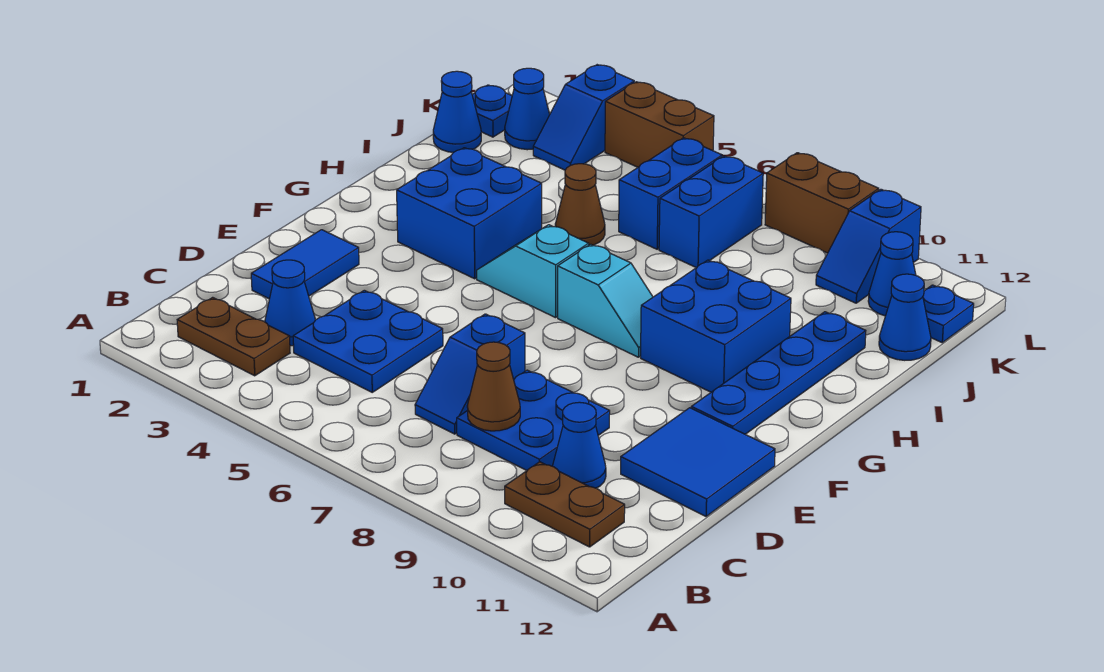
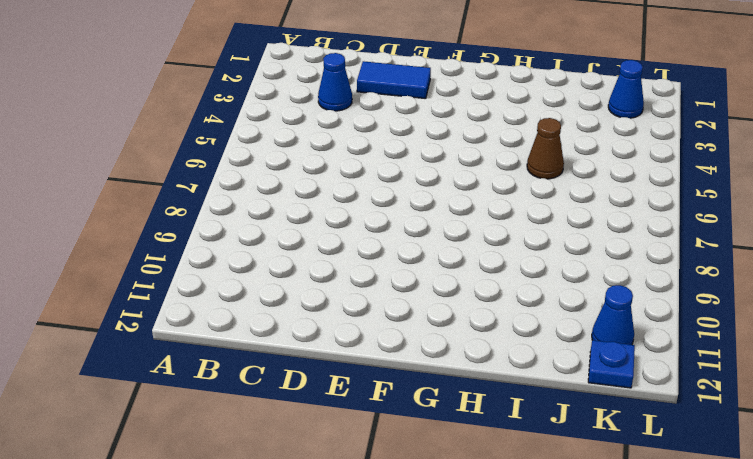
none -> brown 1x2 plate [177,297,290,376]
none -> brown 1x2 plate [505,462,625,547]
none -> blue 2x2 plate [293,290,443,392]

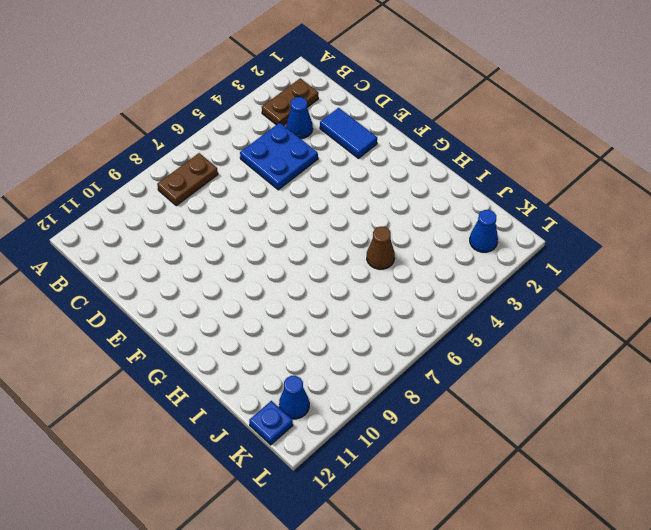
brown 1x2 plate [157,153,218,206] -> brown 1x2 plate moved to [505,462,625,547]
none -> blue 1x2 slope [415,314,525,434]
none -> blue 2x2 plate [457,370,610,470]
none -> blue 1x1 cone [553,402,606,488]

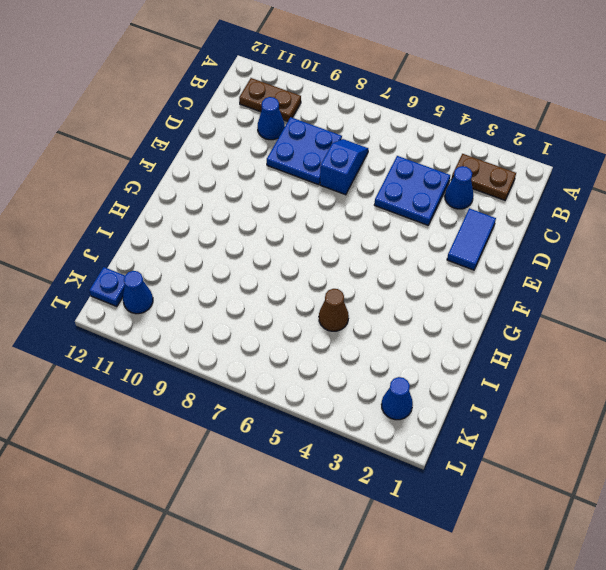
none -> blue 2x2 tile [621,408,775,516]
none -> blue 1x4 plate [691,312,866,434]
none -> blue 2x2 brick [397,148,542,279]

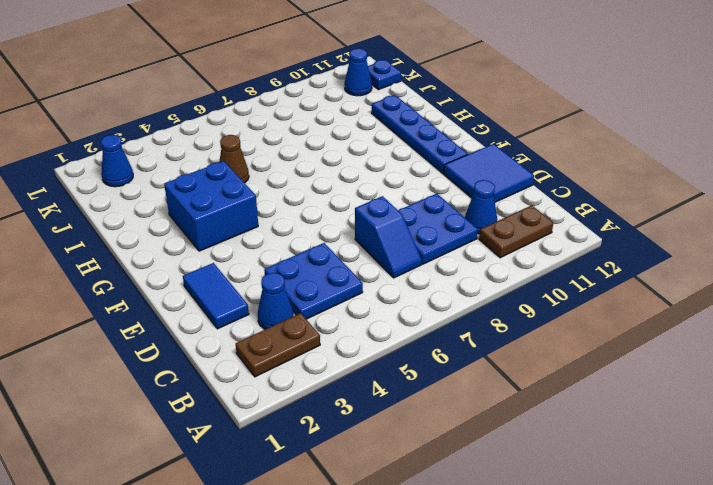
none -> cyan 1x2 slope [477,225,589,318]
none -> cyan 1x2 slope [558,244,653,357]
none -> blue 2x2 brick [641,260,791,392]

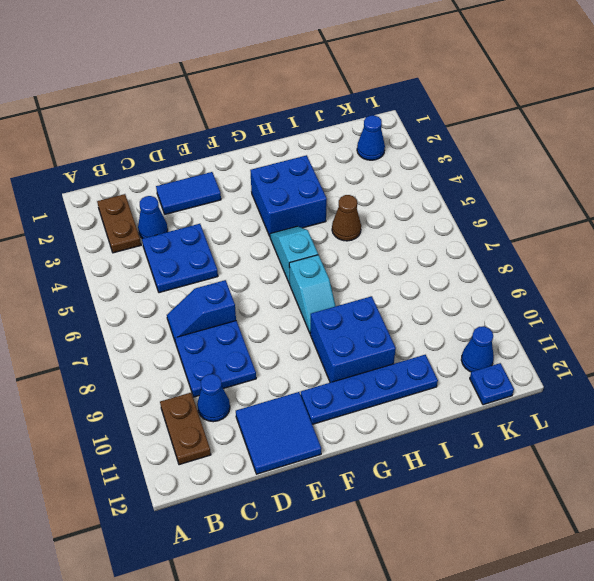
none -> blue 1x1 cone [433,71,481,153]
none -> blue 1x2 brick [619,138,722,249]
none -> blue 1x2 brick [659,156,763,268]

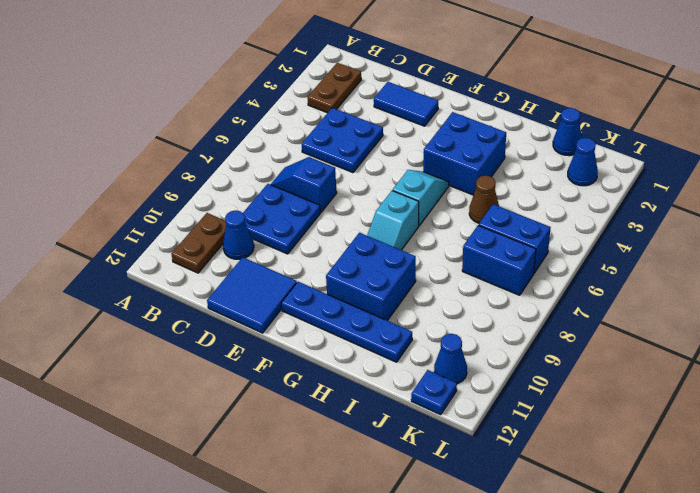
none -> blue 1x1 cone [265,260,315,346]
none -> blue 1x1 cone [879,274,931,360]
none -> blue 1x1 plate [472,85,512,137]

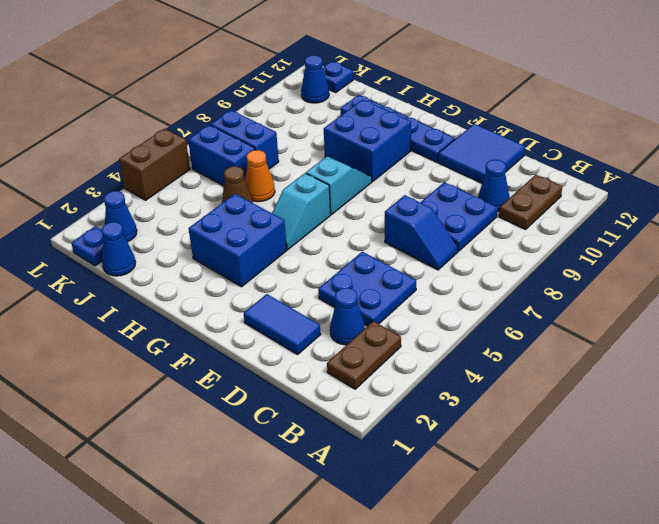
orange 1x1 cone [245,150,275,202] -> none
none -> blue 1x1 cone [879,274,931,360]
none -> blue 1x2 slope [533,65,634,170]
none -> blue 1x2 slope [816,189,921,303]

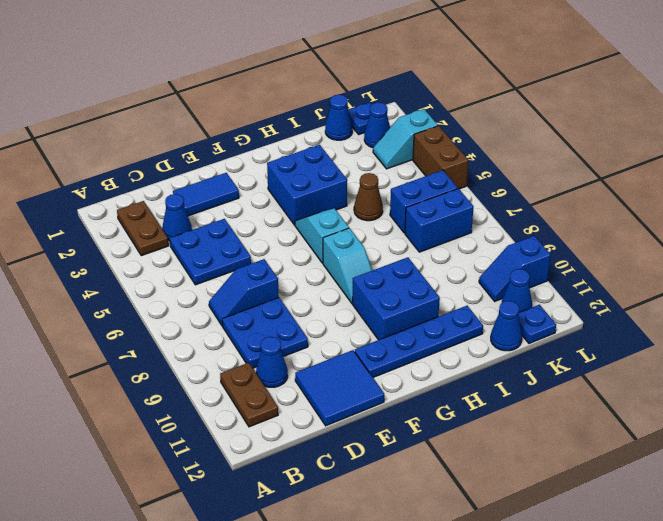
cyan 1x2 slope [373,109,438,169] -> blue 1x2 slope [533,65,634,170]
none -> brown 1x2 brick [765,153,879,253]
none -> brown 1x1 cone [467,342,520,431]

